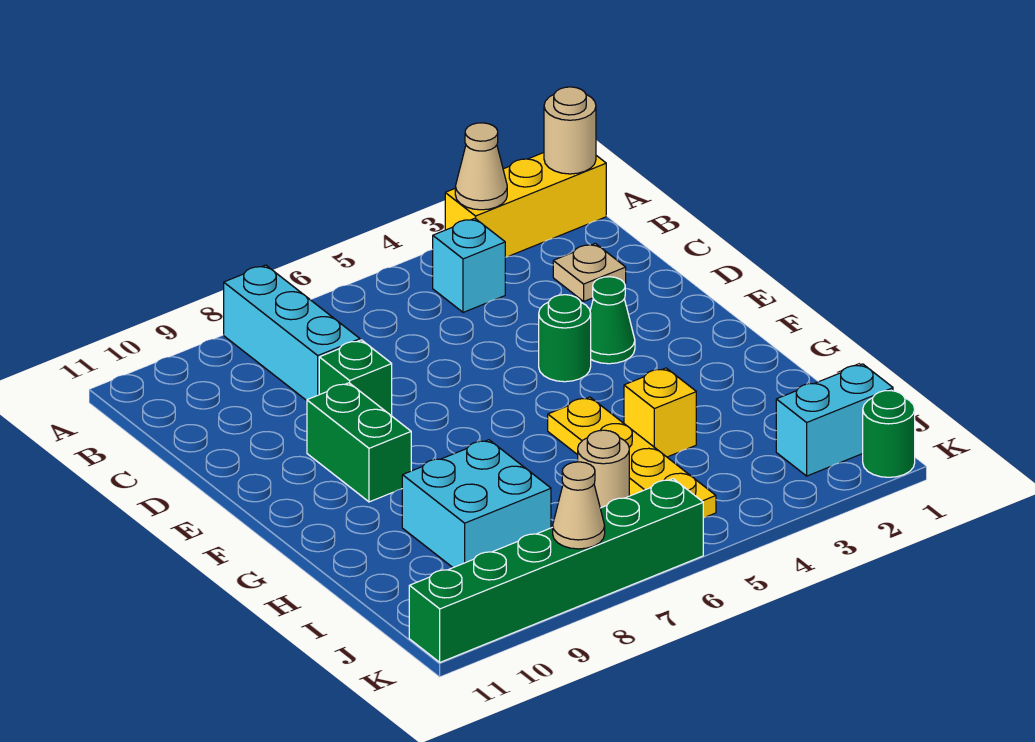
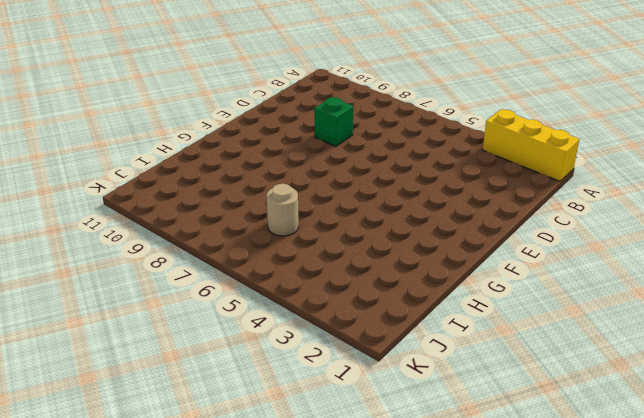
none -> cyan 1x3 brick [224,265,360,401]
none -> cyan 1x1 brick [433,218,505,312]
none -> tan 1x1 plate [553,243,626,301]

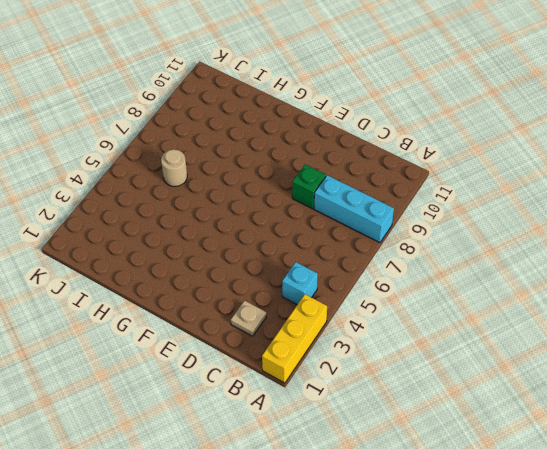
none -> green 1x1 cone [590,277,635,364]
none -> green 1x1 round brick [539,295,591,382]
none -> green 1x2 brick [307,383,411,502]

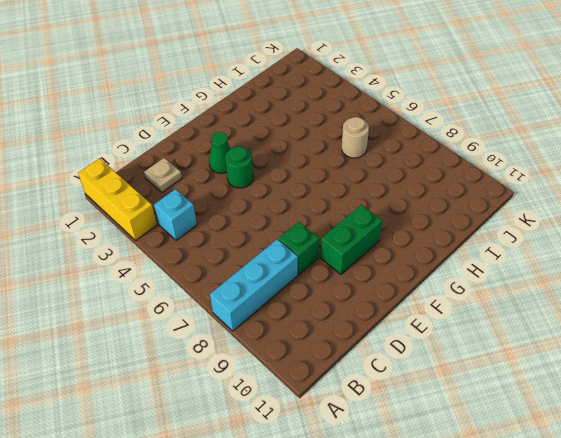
none -> yellow 1x4 plate [548,397,716,518]
none -> yellow 1x1 brick [624,368,696,457]
none -> cyan 2x2 brick [402,440,551,567]

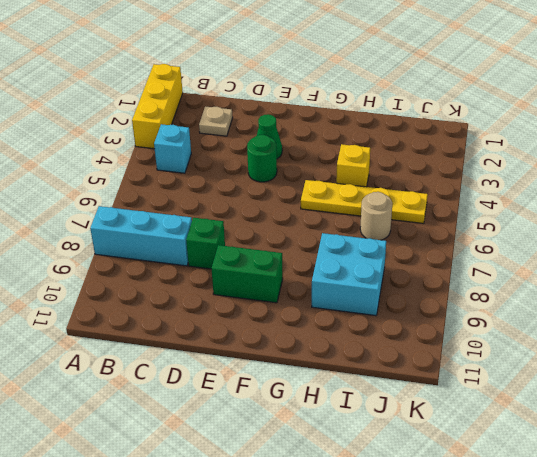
none -> cyan 1x2 brick [776,364,893,476]
none -> green 1x1 round brick [863,391,915,477]
none -> green 1x6 brick [409,479,703,662]

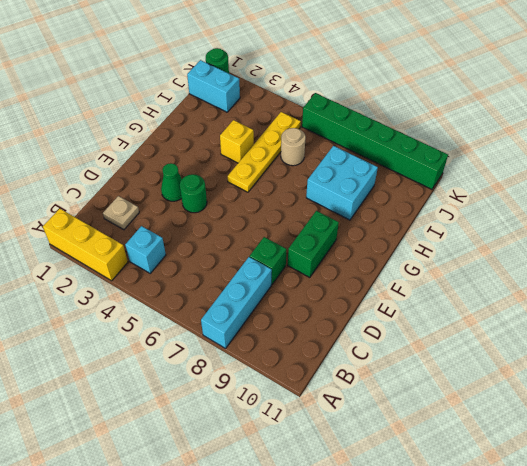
none -> tan 1x1 round brick [544,87,596,174]
none -> tan 1x1 cone [455,123,507,210]
none -> tan 1x1 cone [553,462,605,549]

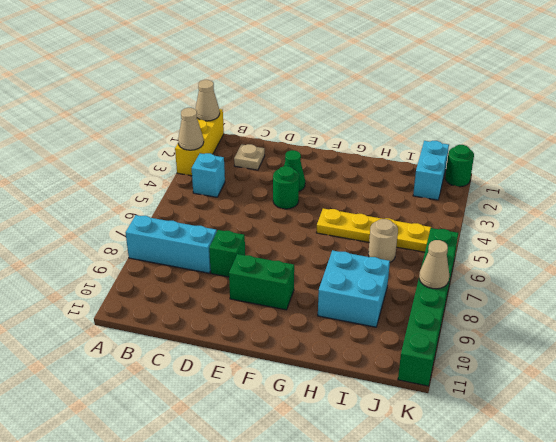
tan 1x1 cone [195,80,220,121] -> tan 1x1 round brick [544,87,596,174]
none -> yellow 1x1 brick [624,368,696,457]

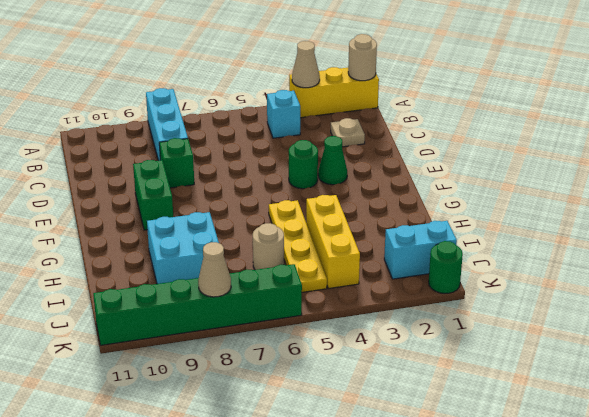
yellow 1x3 brick [306,195,360,288] -> yellow 1x1 brick [624,368,696,457]

